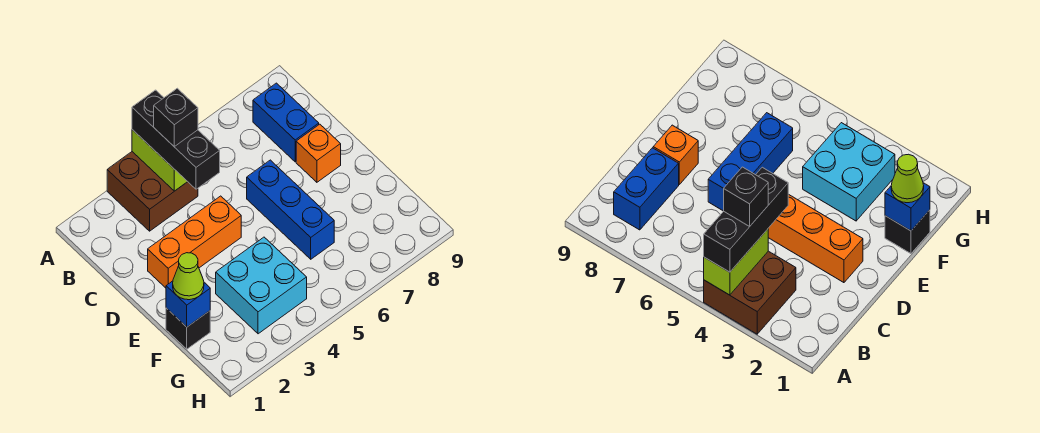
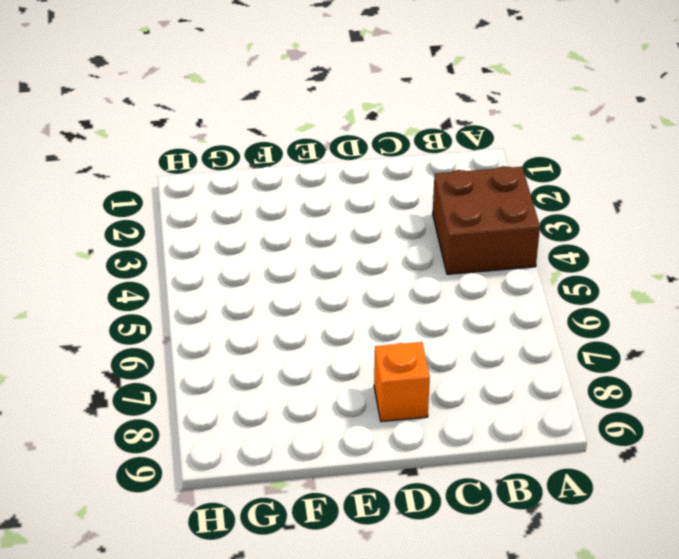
none -> blue 1x2 brick [253,83,319,162]
none -> orange 1x3 brick [148,196,241,288]
none -> blue 1x3 brick [247,160,334,259]

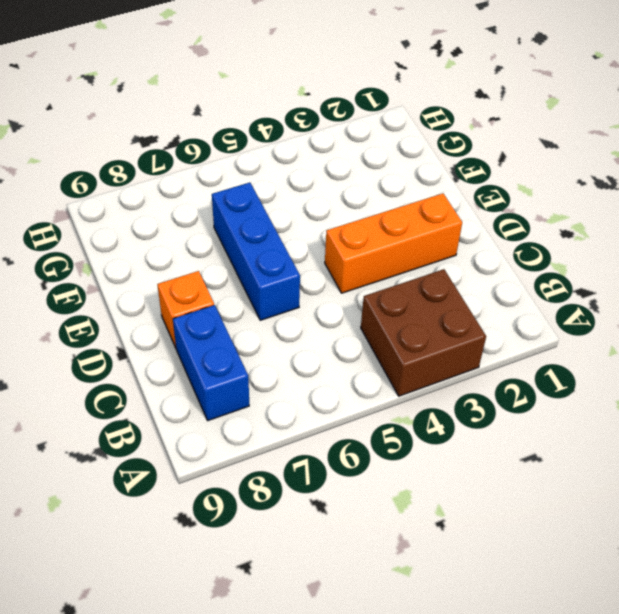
none -> black 1x1 brick [166,308,210,349]
none -> cyan 2x2 brick [216,237,307,334]
none -> lime 1x2 brick [132,130,187,191]

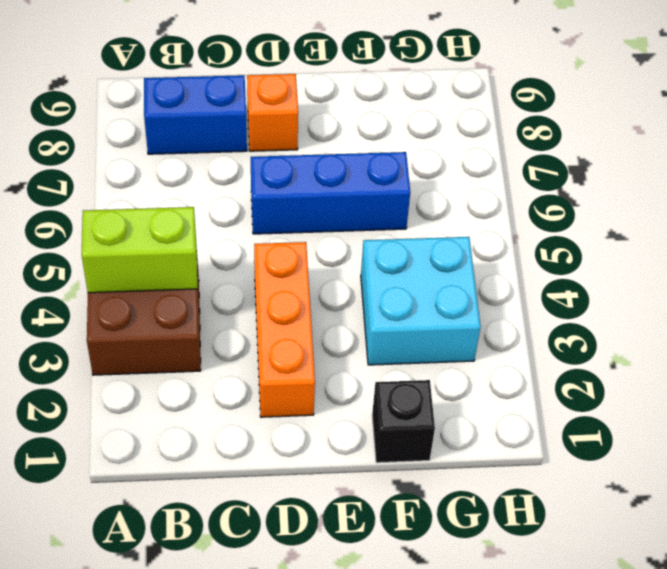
none -> blue 1x1 brick [166,281,210,327]
none -> black 1x3 brick [132,90,220,189]
none -> lime 1x1 cone [173,253,204,300]

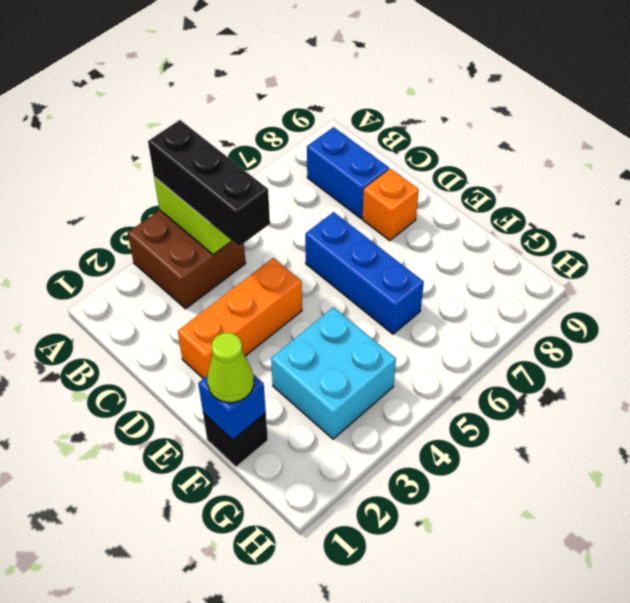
none -> black 1x1 brick [154,88,198,146]

